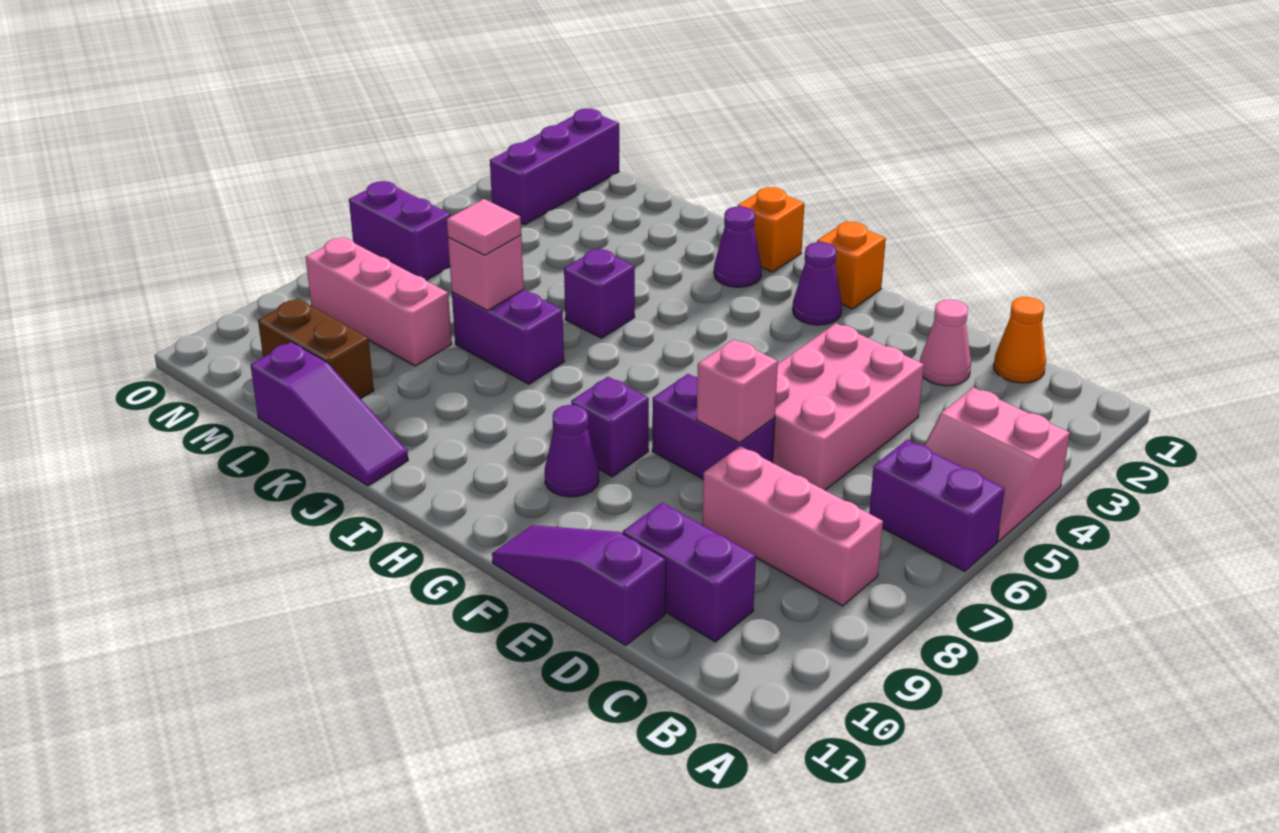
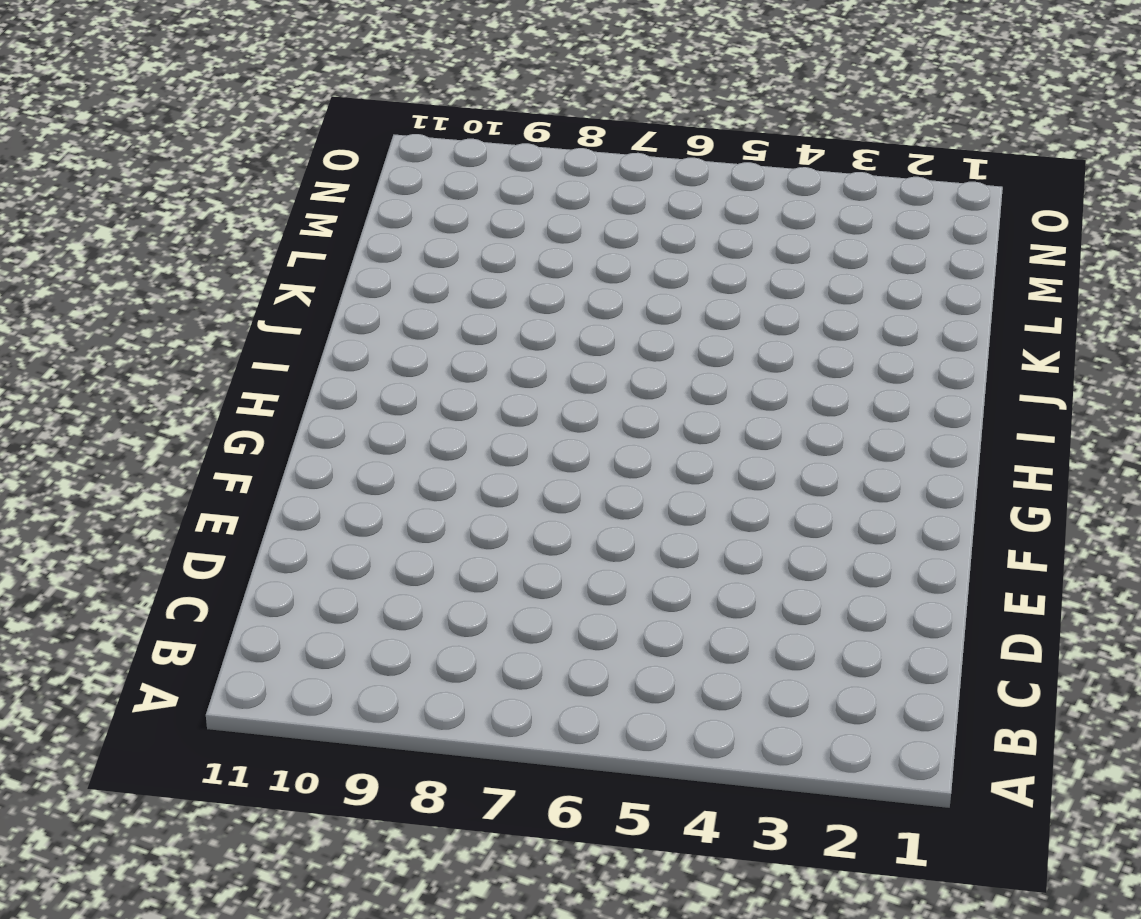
none -> pink 2x2 slope [924,387,1070,542]
none -> purple 1x2 brick [869,440,1005,571]
none -> pink 1x3 brick [702,446,883,606]

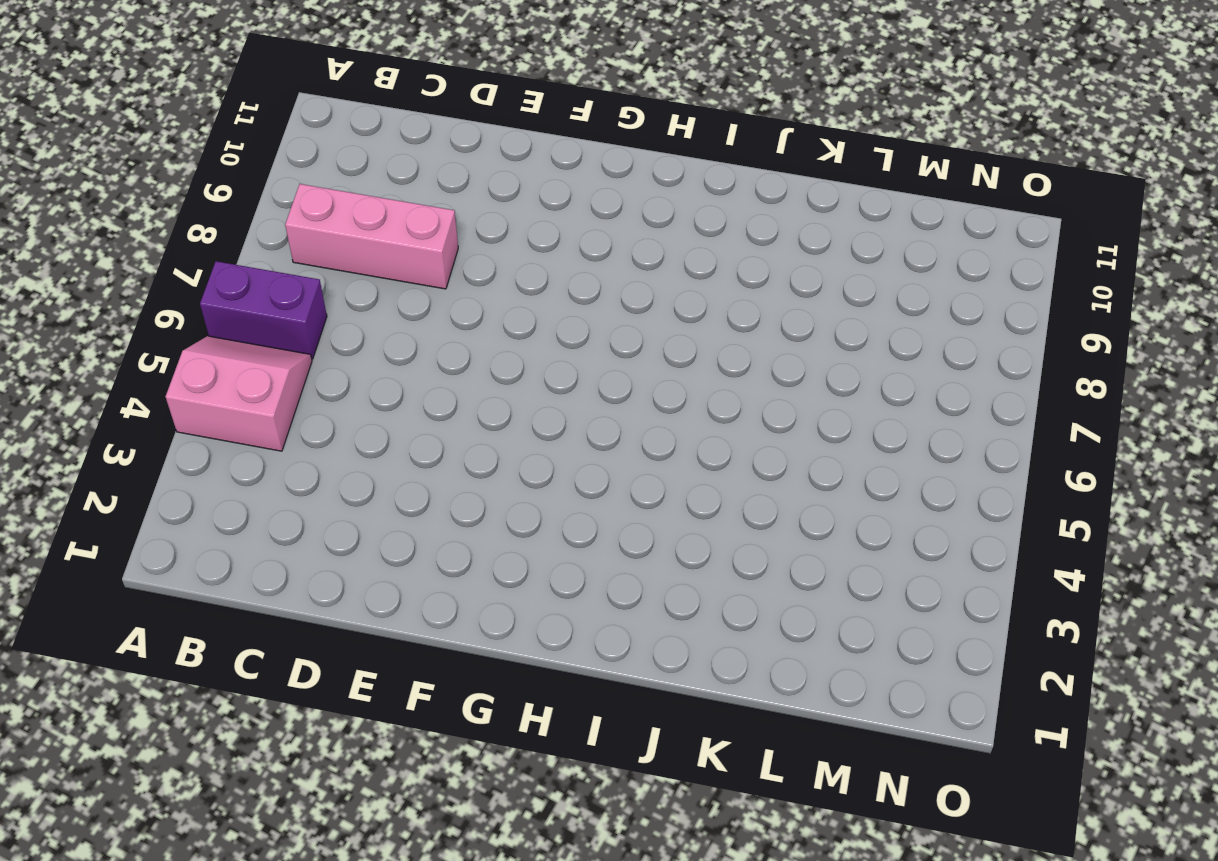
none -> orange 1x1 cone [994,297,1046,383]
none -> purple 1x2 brick [623,503,756,642]
none -> pink 1x1 cone [920,300,971,386]

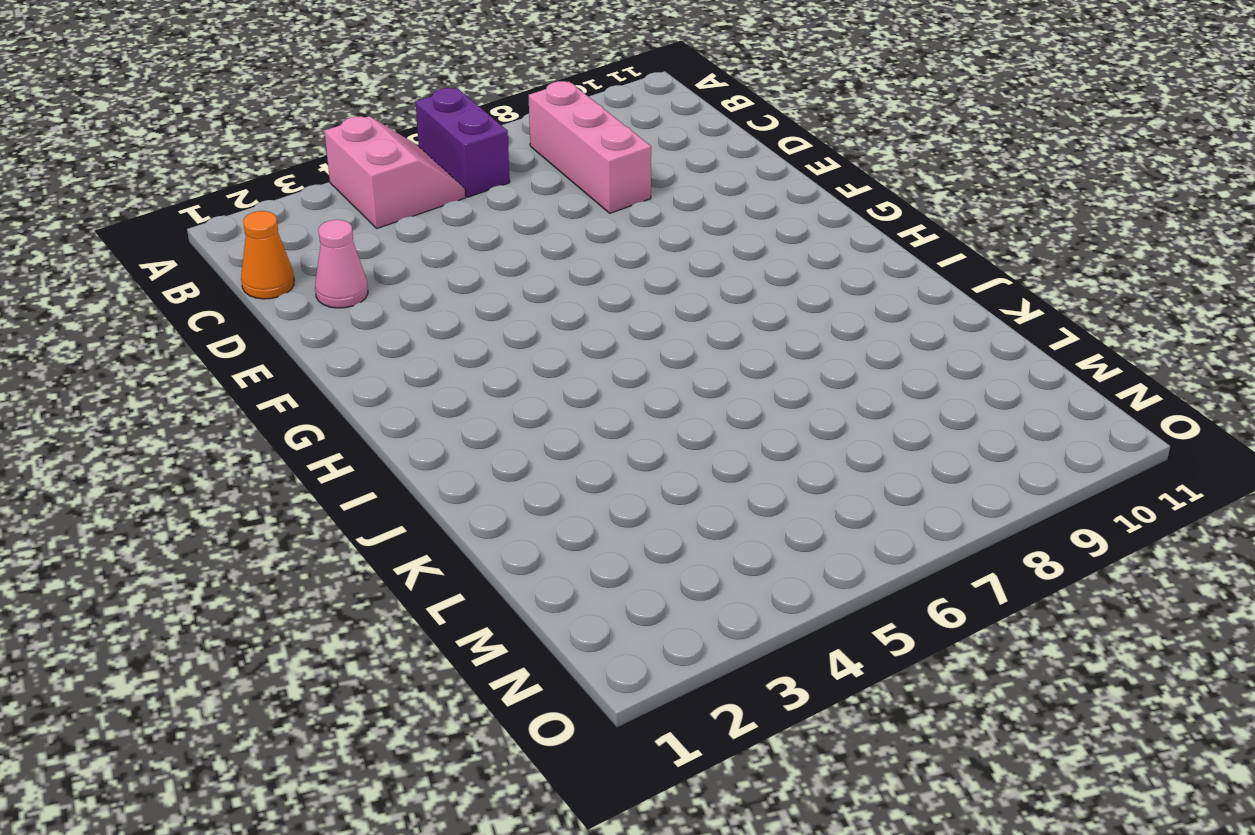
none -> purple 1x2 brick [623,503,756,642]
none -> pink 2x3 brick [773,323,924,490]
none -> purple 1x3 slope [492,525,666,645]

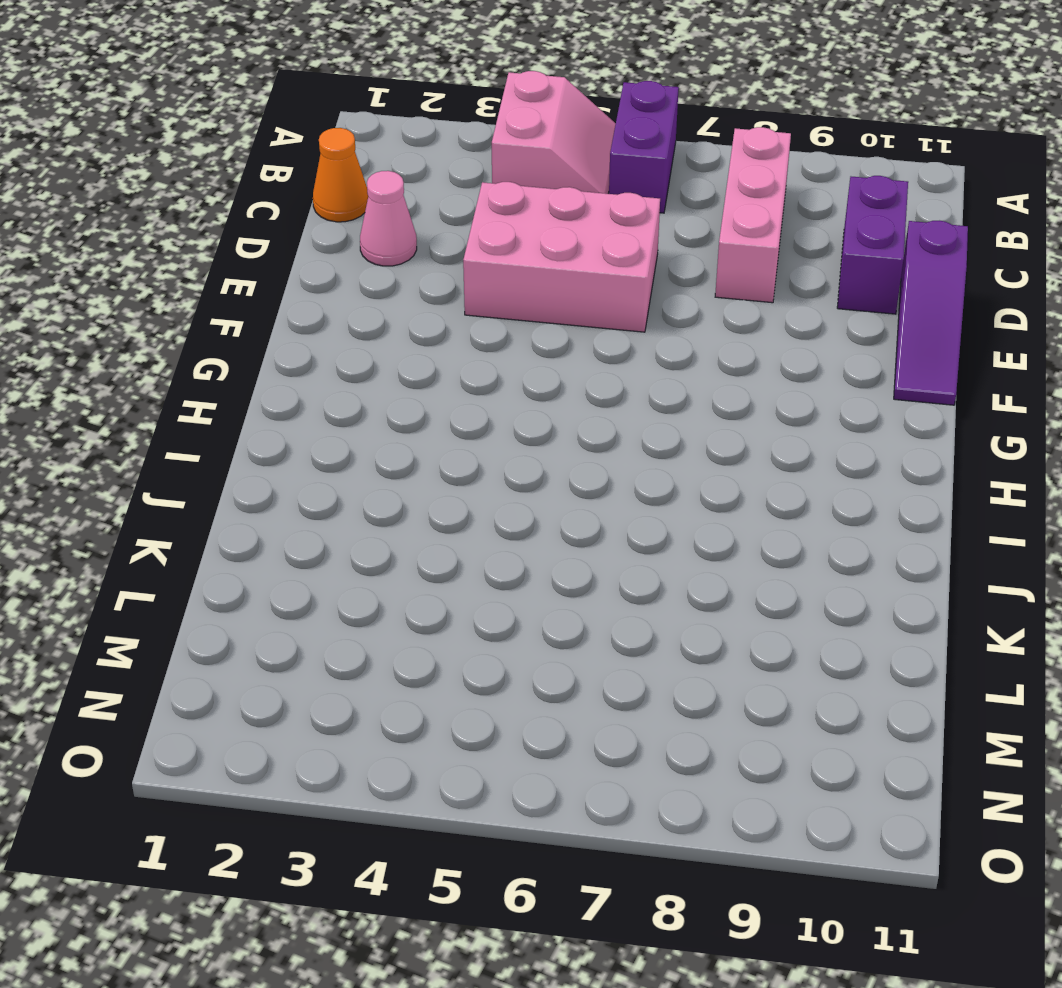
none -> purple 1x2 brick [652,374,775,479]
none -> orange 1x1 brick [817,221,886,309]
none -> purple 1x1 cone [793,242,842,325]

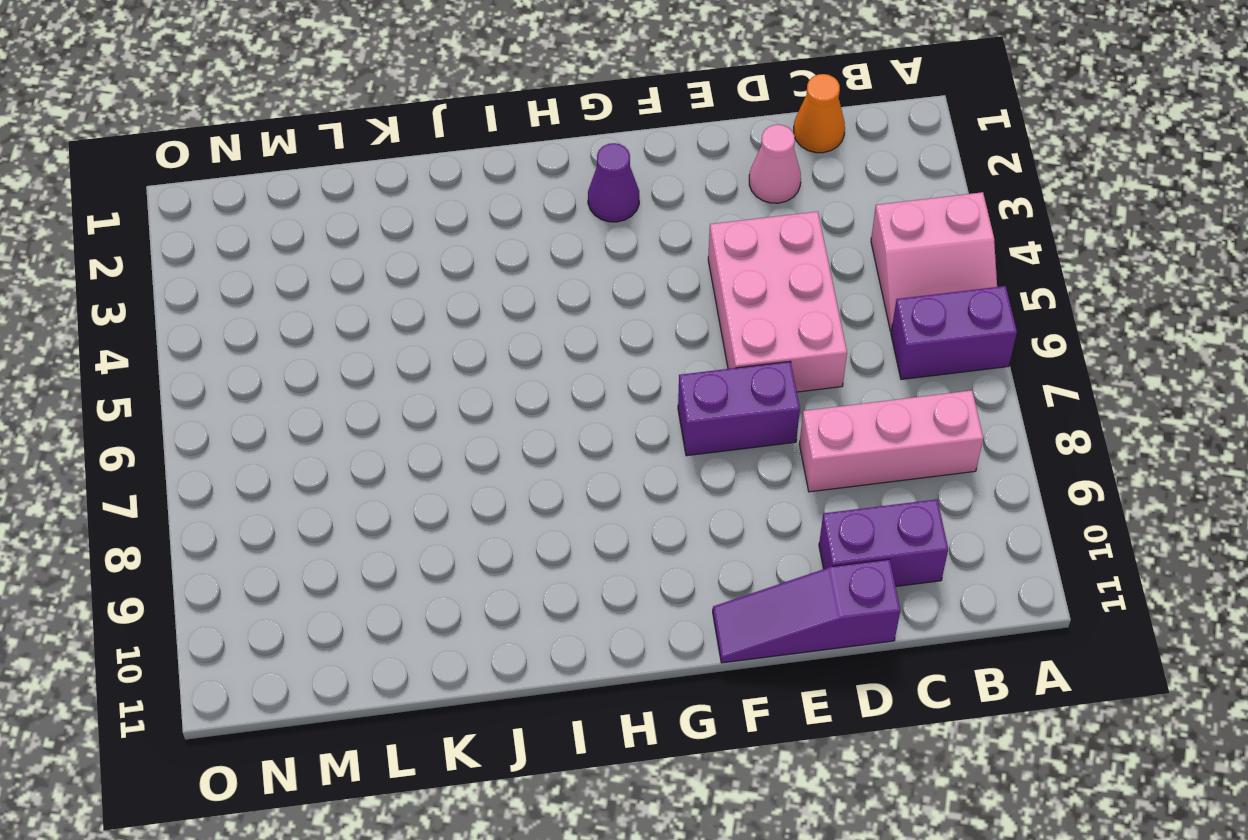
none -> orange 1x1 brick [817,221,886,309]
none -> purple 1x1 brick [571,377,649,477]
none -> purple 1x1 cone [545,405,599,497]

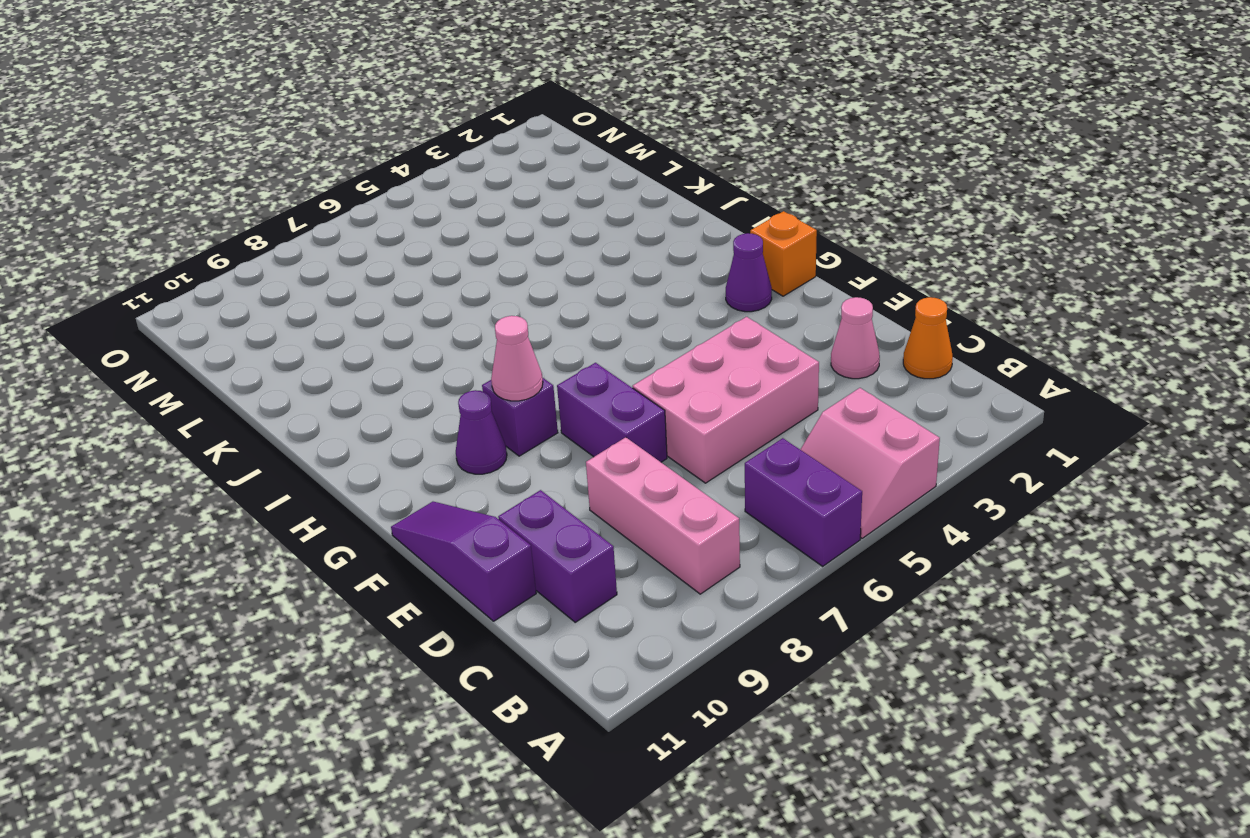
pink 1x1 cone [491,316,543,401] -> none
none -> orange 1x1 brick [738,187,804,272]
none -> purple 1x1 cone [714,207,762,287]
none -> purple 1x1 brick [564,248,635,338]

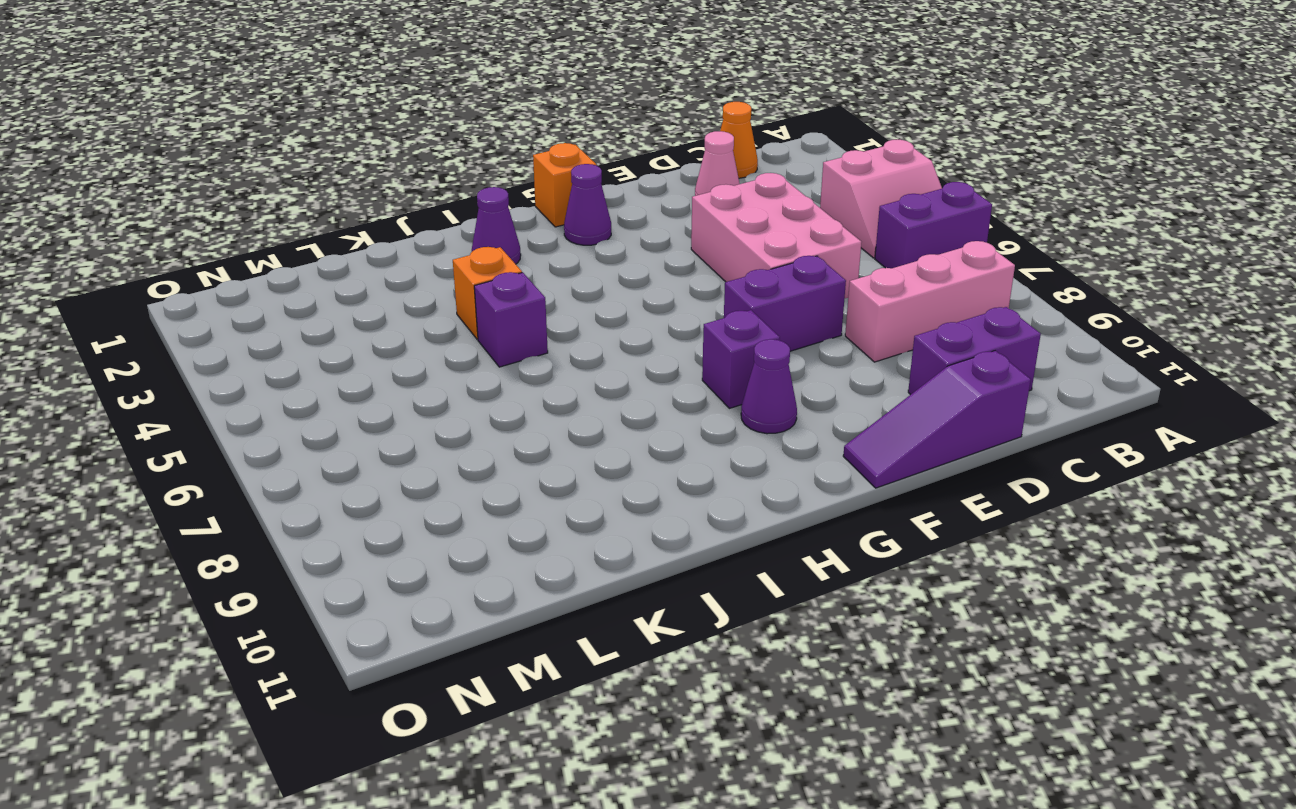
orange 1x1 brick [453,247,522,339] -> orange 1x1 brick moved to [738,187,804,272]
none -> purple 1x2 brick [452,290,564,384]
none -> purple 1x3 slope [250,342,408,486]
none -> pink 1x3 brick [306,237,452,366]

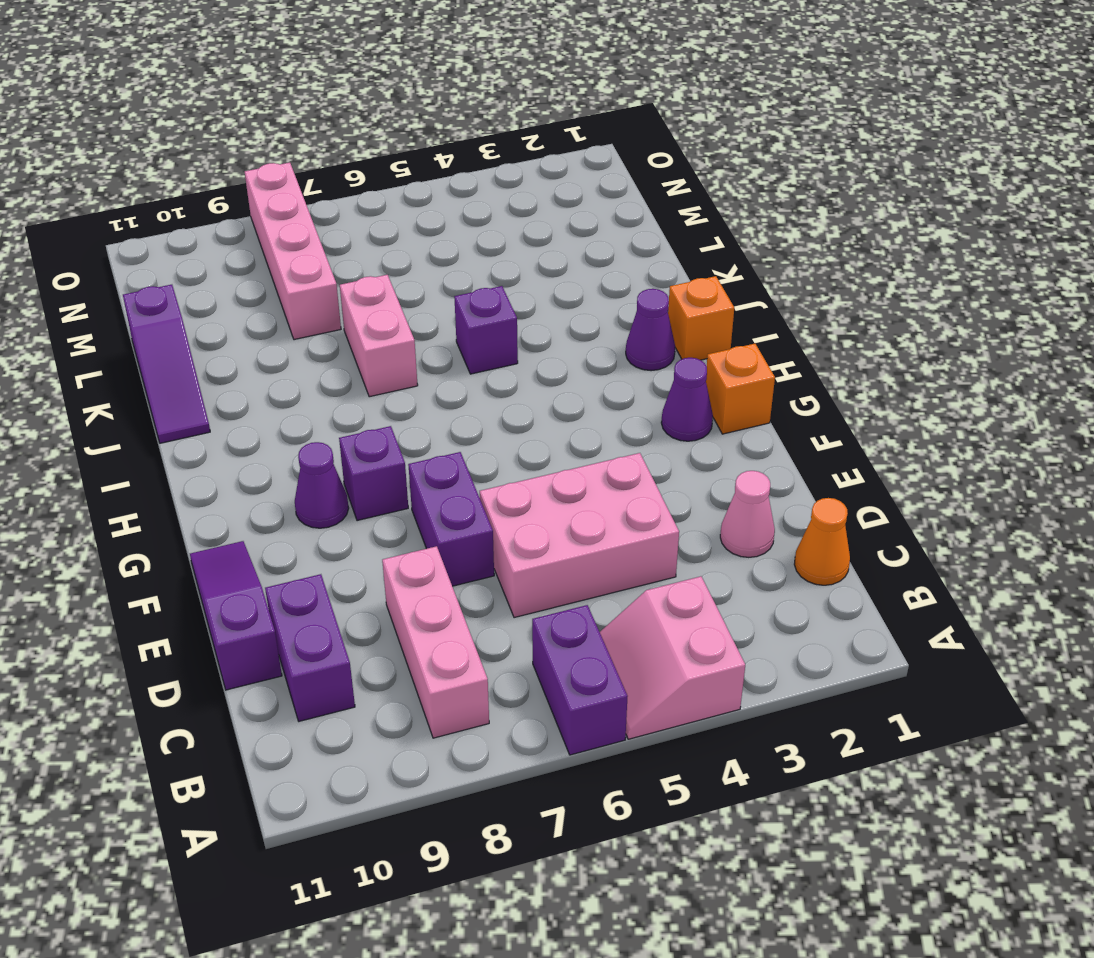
pink 1x2 brick [340,275,418,397] -> purple 1x2 brick [452,290,564,384]
pink 1x4 brick [245,163,341,340] -> pink 1x3 brick [306,237,452,366]
none -> brown 1x2 brick [258,299,374,399]
none -> purple 1x3 brick [490,109,619,225]
none -> purple 1x2 brick [349,181,451,280]

